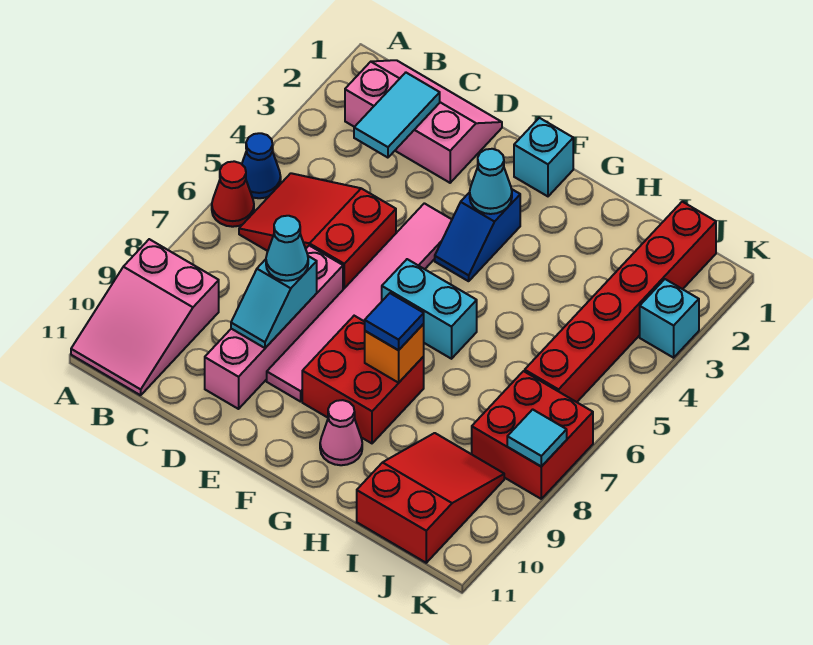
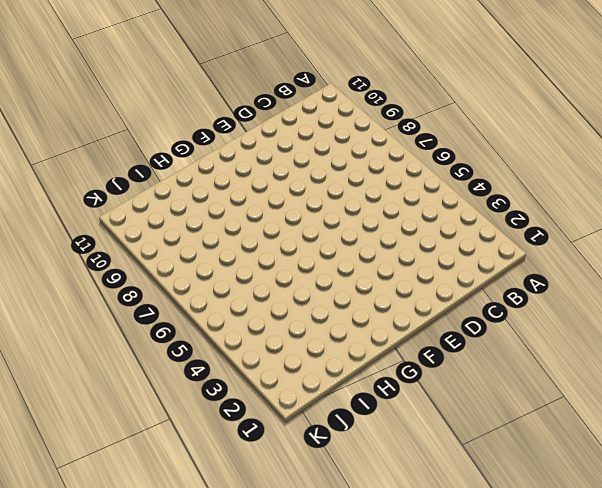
none -> blue 1x1 cone [242,133,281,198]
none -> red 1x1 cone [212,161,254,227]
none -> pink 2x3 slope [71,239,219,395]

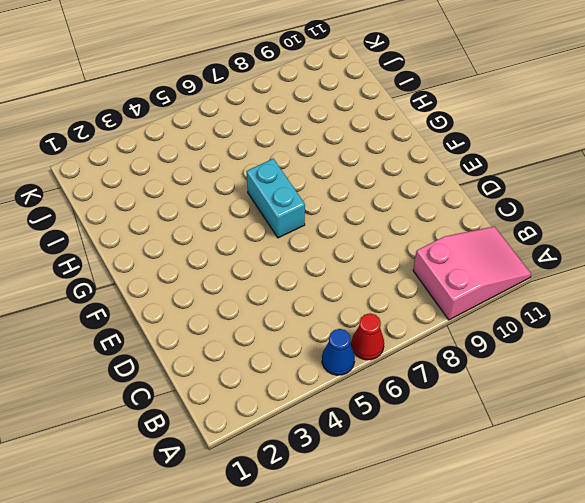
none -> pink 2x3 slope [345,60,502,183]
none -> red 2x3 slope [239,173,396,289]
none -> pink 1x4 brick [205,246,343,409]

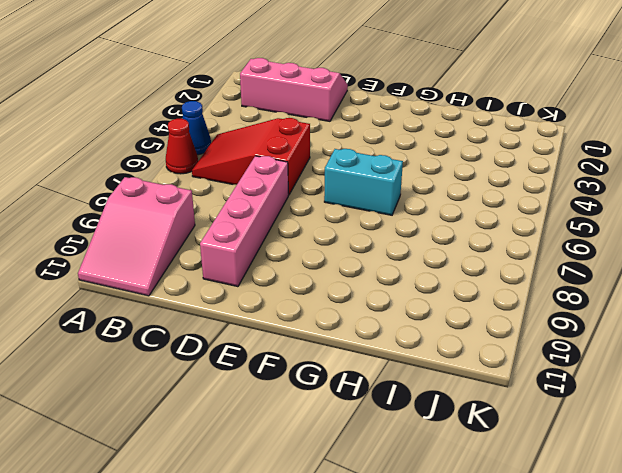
none -> pink 1x6 tile [267,203,452,402]
none -> cyan 1x1 brick [514,118,573,196]
none -> blue 1x2 slope [435,189,520,281]

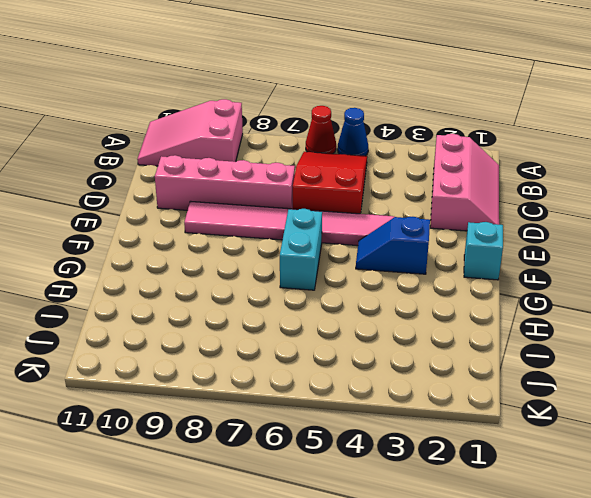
none -> red 2x2 brick [302,316,424,443]
none -> pink 1x1 cone [320,400,362,465]
none -> red 2x3 slope [357,433,504,563]

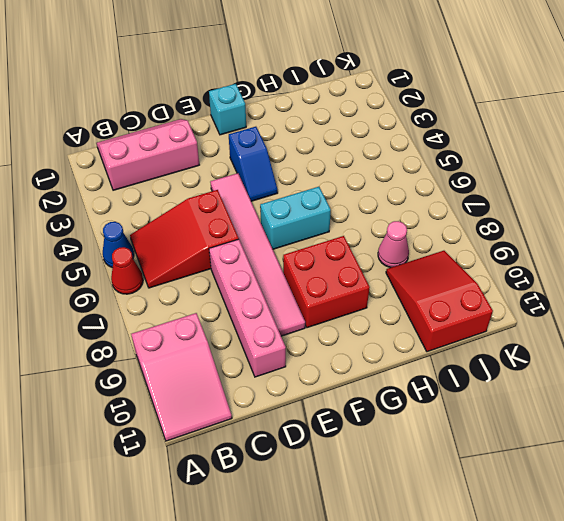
pink 1x1 cone [378,221,409,268] -> pink 1x1 cone moved to [320,400,362,465]
none -> red 1x6 brick [525,202,716,402]
none -> red 2x2 brick [472,371,593,499]
none -> cyan 1x1 brick [640,279,699,358]

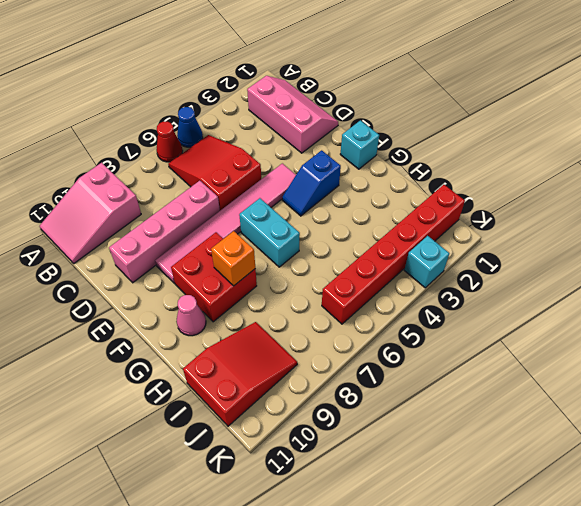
none -> red 2x2 brick [472,371,593,499]
none -> cyan 1x2 tile [354,73,440,158]
none -> cyan 1x2 slope [231,256,317,348]

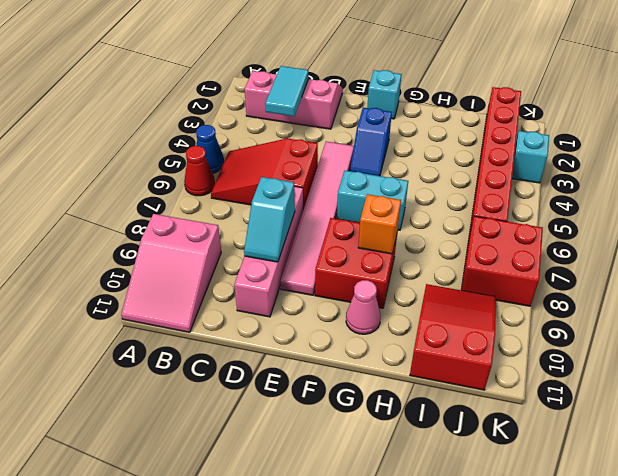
none -> cyan 1x1 cone [470,149,512,214]
none -> cyan 1x1 tile [507,409,567,467]
none -> cyan 1x1 cone [266,216,308,281]

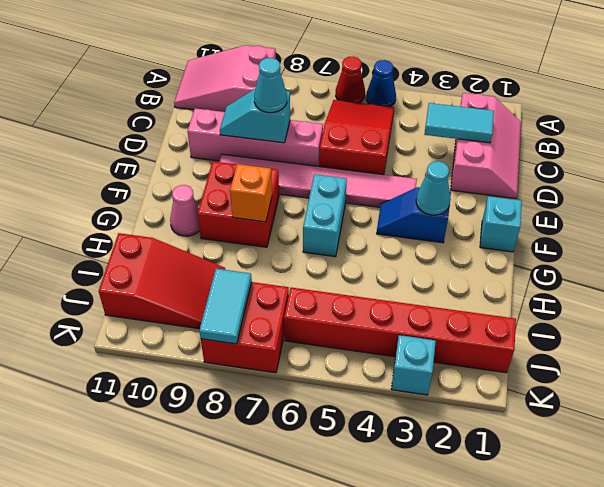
cyan 1x2 tile [199,269,252,344] -> cyan 1x1 tile [507,409,567,467]
none -> blue 1x1 tile [365,293,424,350]

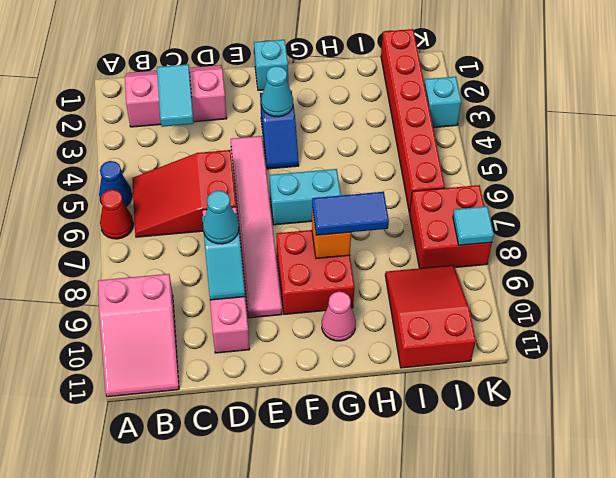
blue 1x2 tile [312,192,389,235] -> blue 1x1 tile [365,293,424,350]

